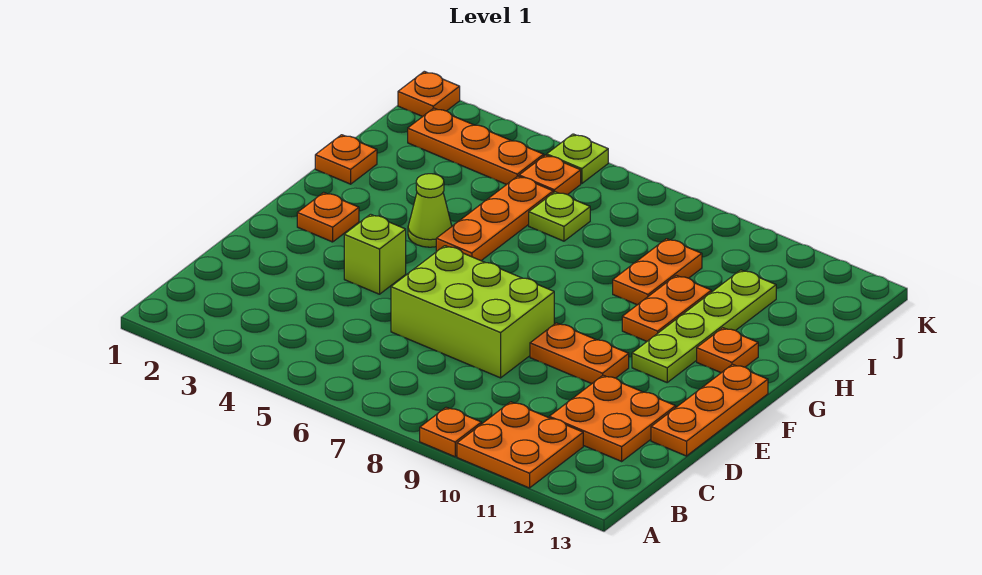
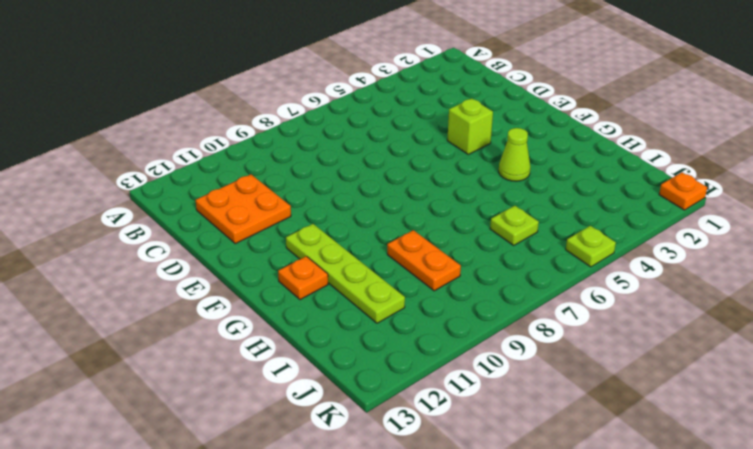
none -> orange 1x1 plate [420,407,481,457]
none -> orange 2x2 plate [457,402,583,488]
none -> lime 2x3 brick [391,246,554,378]

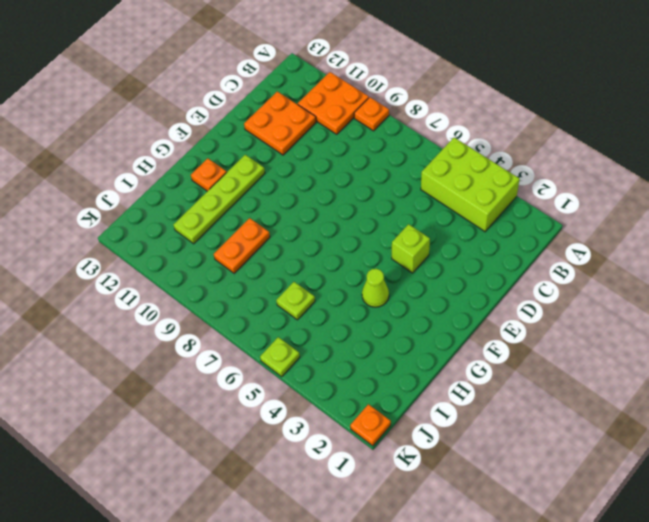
lime 2x3 brick [421,138,520,232] -> lime 2x3 brick moved to [391,246,554,378]
none -> orange 1x3 plate [651,364,768,456]
none -> orange 1x2 plate [530,323,629,384]
none -> orange 1x1 plate [297,192,359,242]

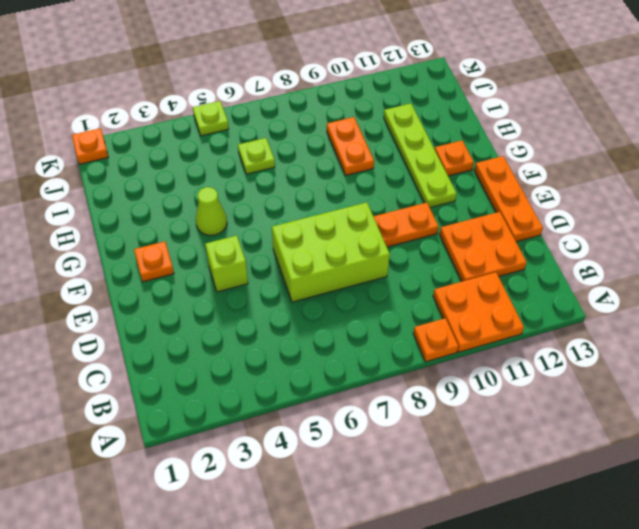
none -> orange 1x3 plate [436,176,553,261]
none -> orange 1x2 plate [622,275,711,341]
none -> orange 1x1 plate [315,135,377,184]

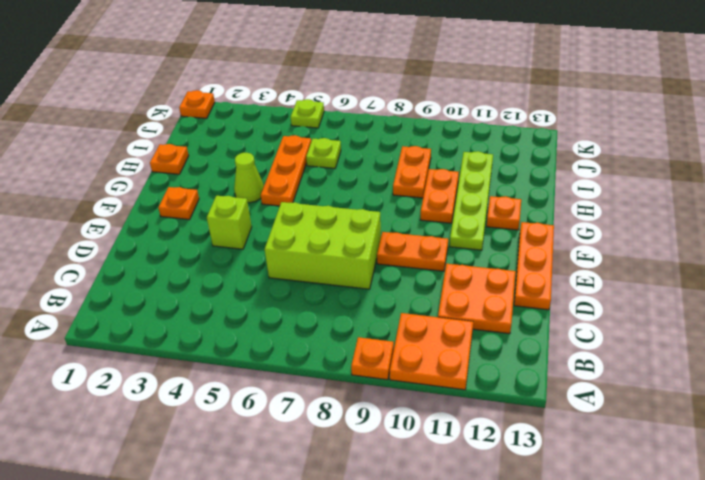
none -> orange 1x3 plate [408,108,544,184]
none -> orange 1x1 plate [519,155,581,195]

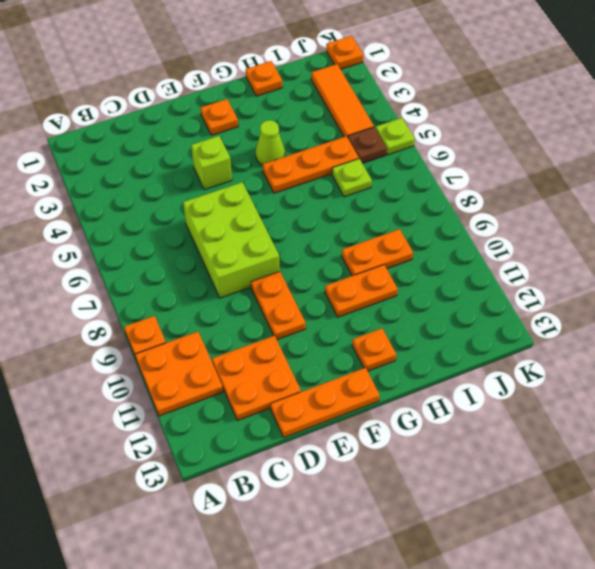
orange 1x3 tile [311,64,374,138] -> orange 1x3 plate [408,108,544,184]
brown 1x1 plate [348,127,387,163] -> orange 1x1 plate [519,155,581,195]
none -> lime 1x4 plate [632,270,776,382]

